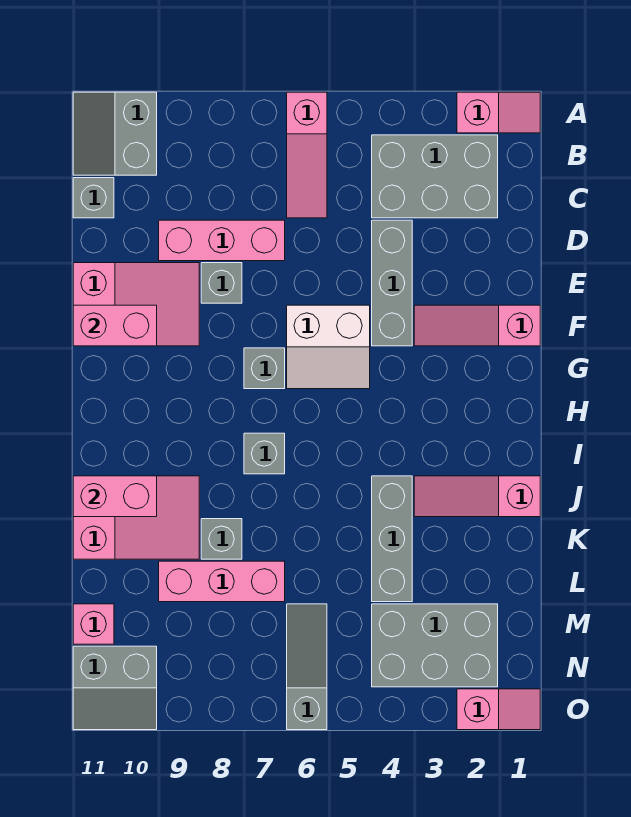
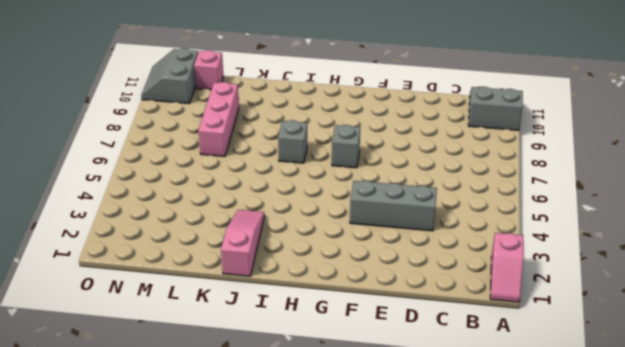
none -> pink 1x3 slope [287,92,327,218]
none -> grey 2x3 brick [372,135,498,218]
none -> grey 1x1 brick [73,178,114,218]

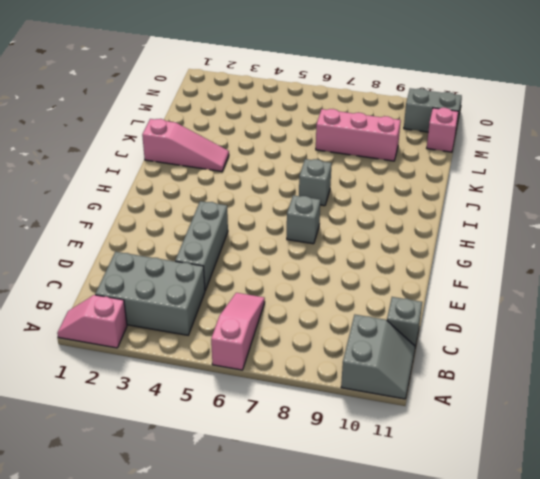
none -> pink 1x3 brick [159,220,285,261]
none -> grey 1x1 brick [201,263,242,303]
none -> pink 2x3 slope [73,263,199,346]

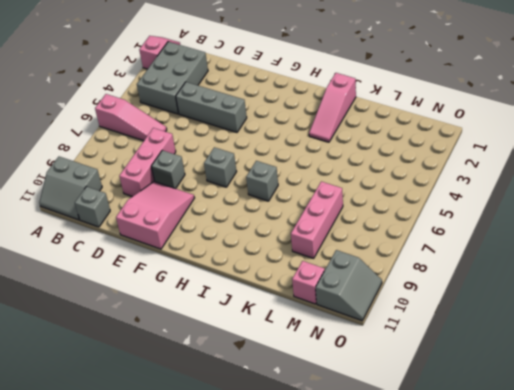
none -> pink 1x3 slope [414,305,540,346]
none -> white 2x2 slope [287,305,370,389]
none -> grey 1x3 brick [372,476,412,602]

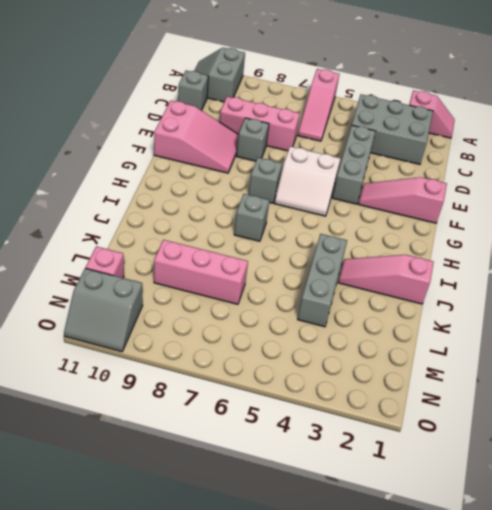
none -> pink 2x3 slope [73,476,199,559]
none -> grey 1x1 brick [201,519,242,559]
none -> grey 2x3 brick [372,604,498,687]

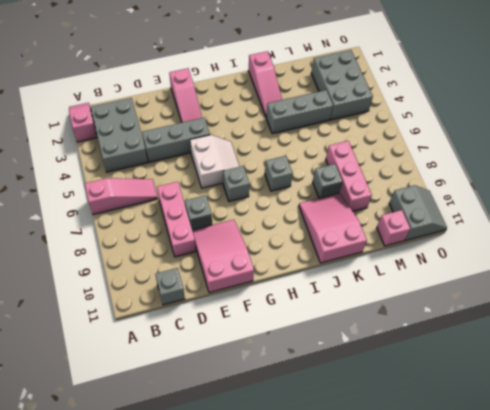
none -> grey 2x2 slope [73,92,157,175]
none -> grey 1x3 slope [287,604,327,730]
none -> pink 1x2 slope [457,689,540,730]

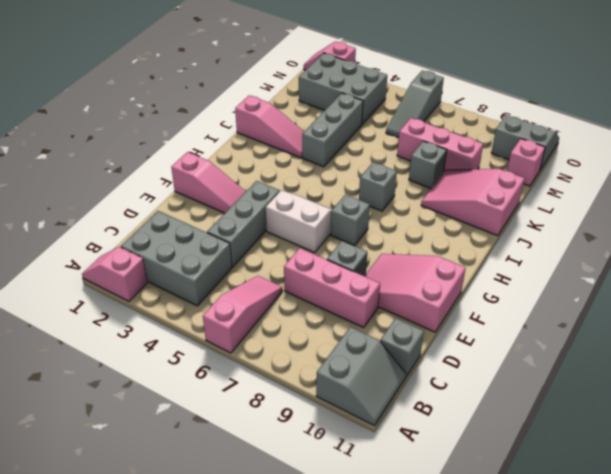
none -> pink 1x2 brick [73,305,157,346]
none -> pink 1x2 brick [73,476,157,517]

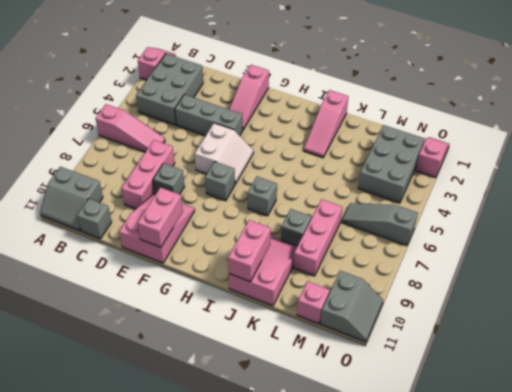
none -> grey 1x3 brick [372,476,412,602]

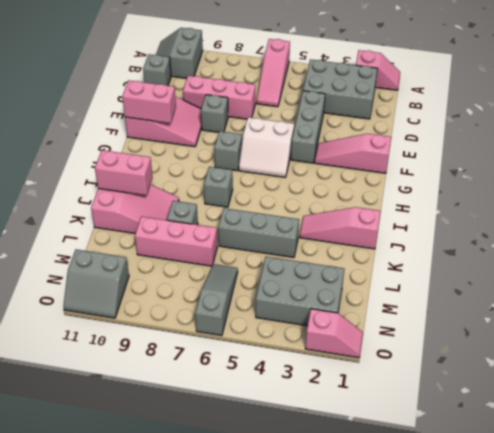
grey 1x3 brick [218,208,299,258] -> grey 1x3 brick turned to [372,476,412,602]
none -> pink 1x1 brick [73,604,114,644]

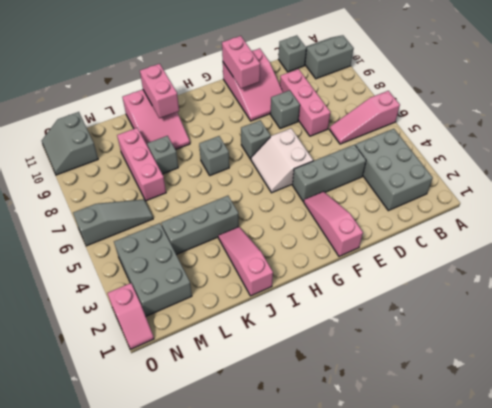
none -> pink 1x2 slope [457,92,540,133]
none -> pink 1x1 brick [73,604,114,644]

